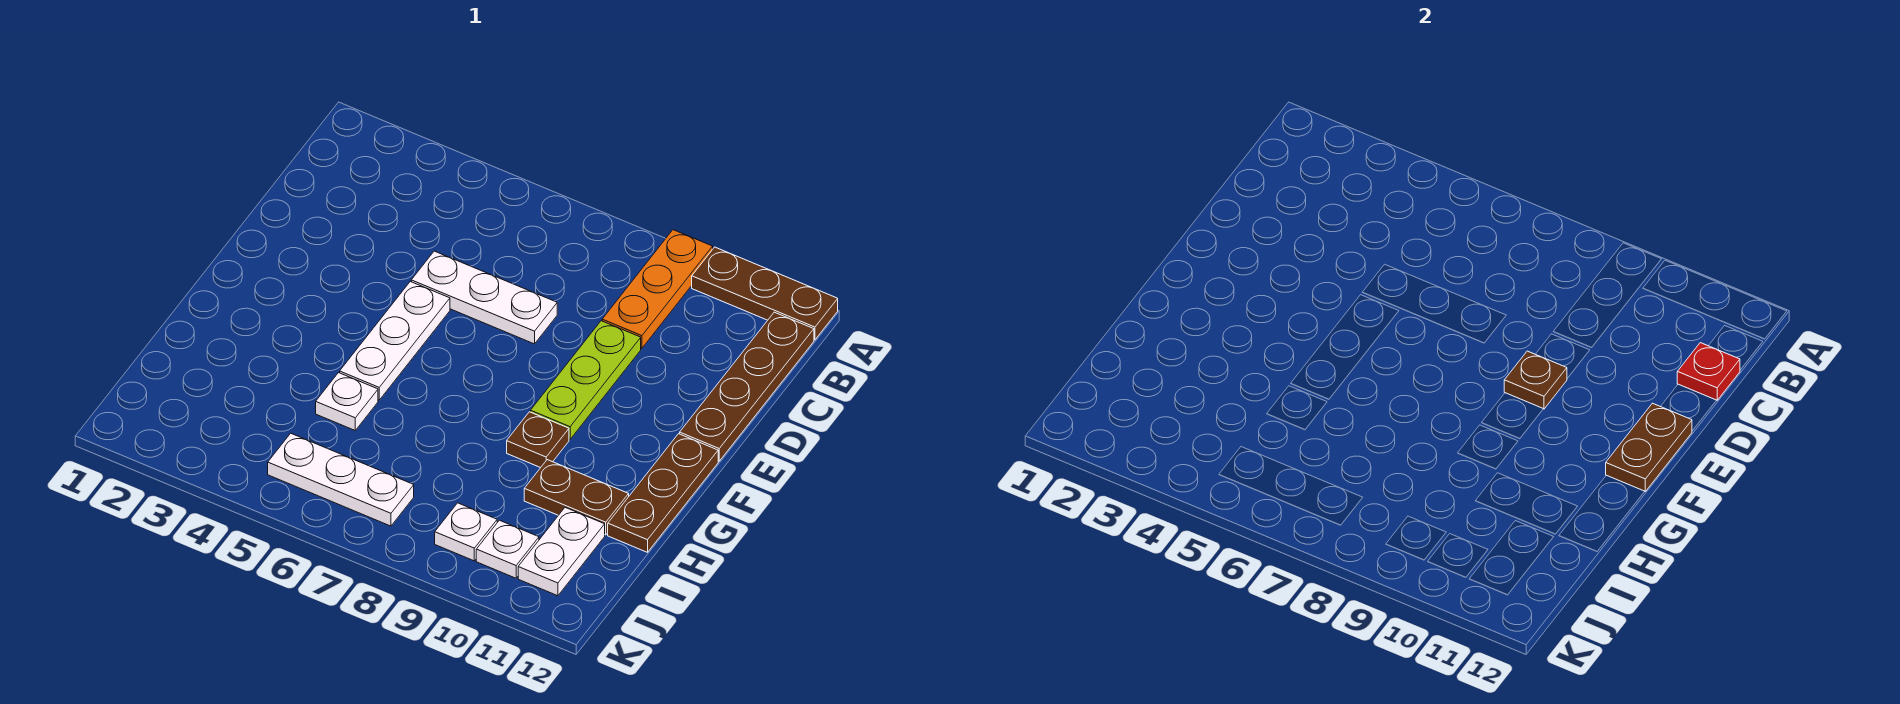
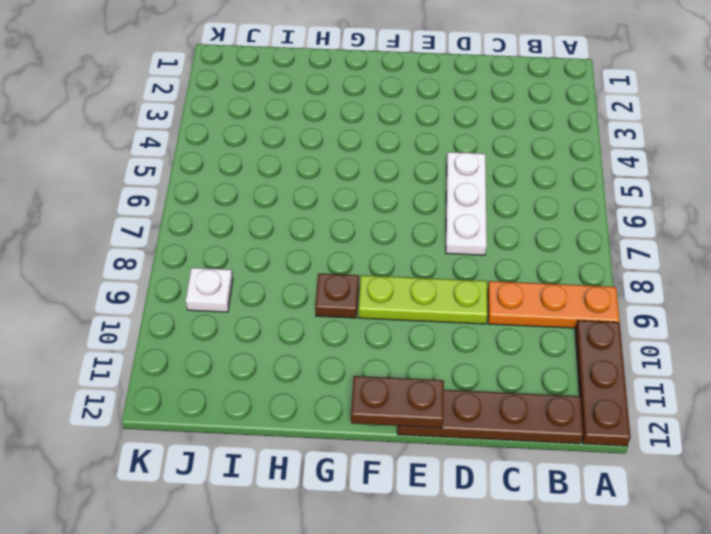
none -> white 1x3 plate [340,282,450,400]
none -> brown 1x3 plate [608,434,718,552]
none -> white 1x1 plate [316,373,378,430]

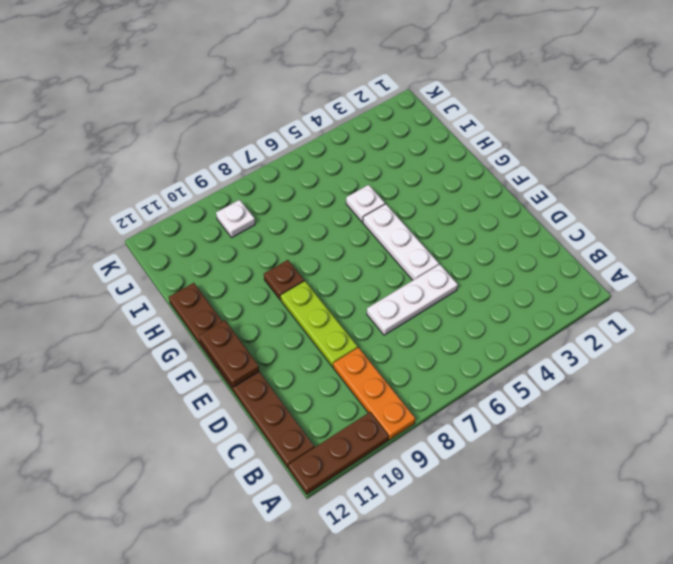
none -> brown 1x2 plate [524,460,629,535]
none -> white 1x2 plate [518,507,605,596]
none -> white 1x3 plate [268,433,414,526]

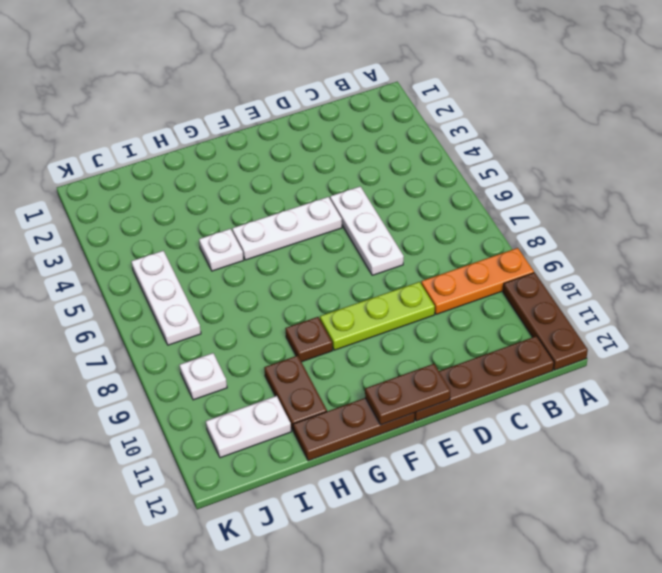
none -> white 1x1 plate [476,520,539,578]
none -> red 1x1 plate [1677,343,1740,400]
none -> brown 1x1 plate [1504,351,1567,409]

